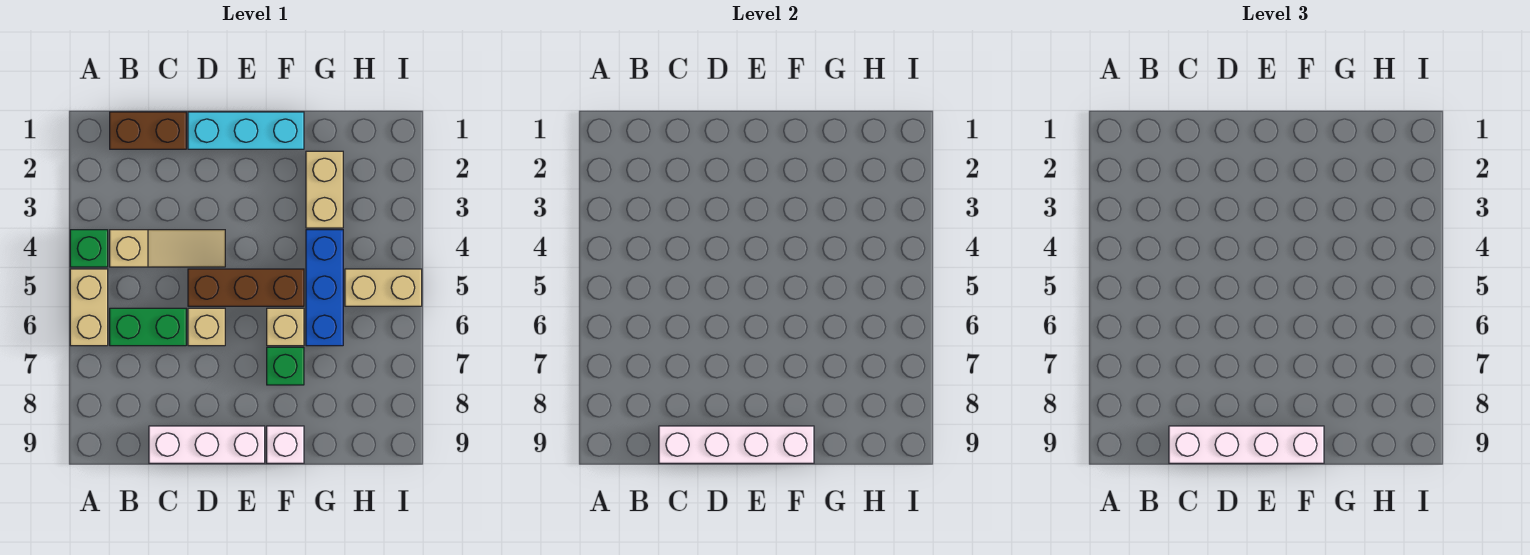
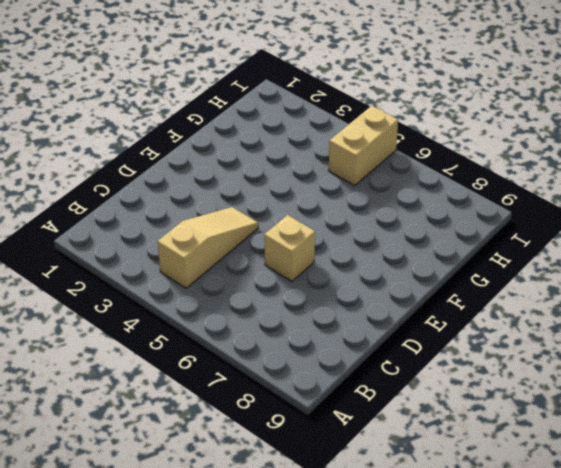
none -> green 1x1 brick [70,230,108,267]
none -> tan 1x2 brick [70,269,108,346]
none -> brown 1x2 brick [110,112,186,149]

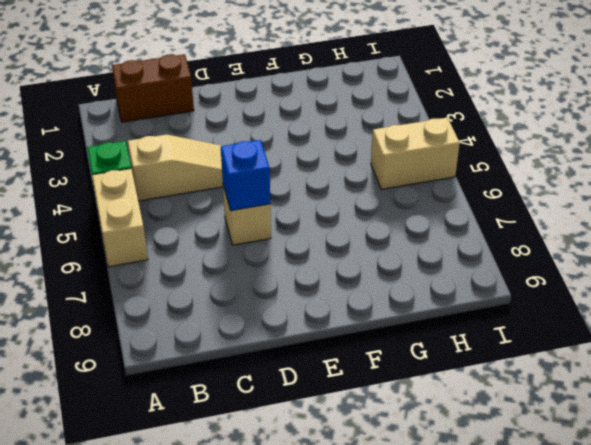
blue 1x1 brick [221,140,270,211] -> none
none -> green 1x2 brick [110,308,186,346]
none -> white 1x3 brick [149,426,265,463]
none -> cyan 1x3 brick [188,112,304,149]

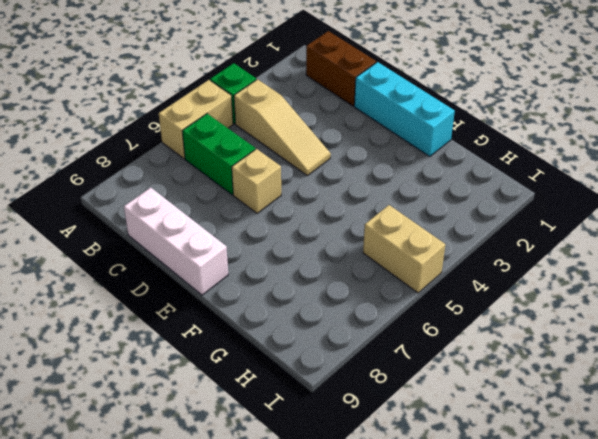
none -> brown 1x3 brick [188,269,304,306]
none -> tan 1x1 brick [267,308,304,346]
none -> green 1x1 brick [267,347,304,385]

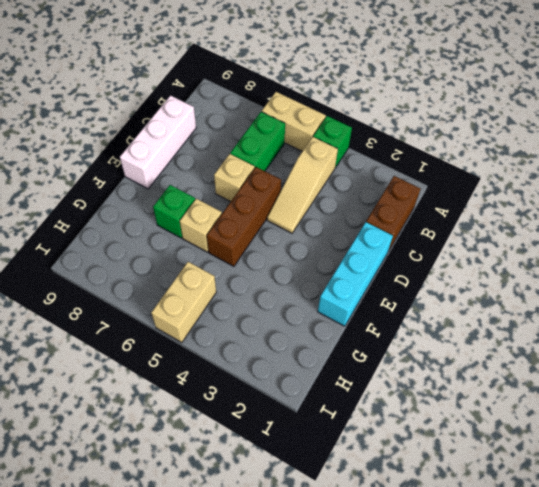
none -> white 1x1 brick [267,426,304,463]
none -> tan 1x2 brick [306,151,343,228]
none -> blue 1x3 brick [306,230,343,346]

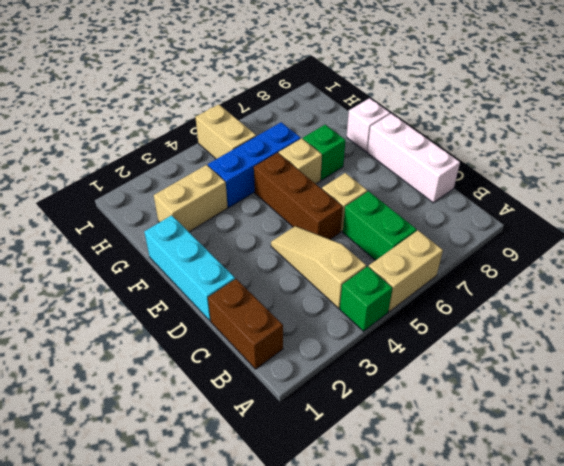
none -> white 1x4 brick [659,426,814,463]
none -> white 1x4 brick [1169,426,1324,463]

